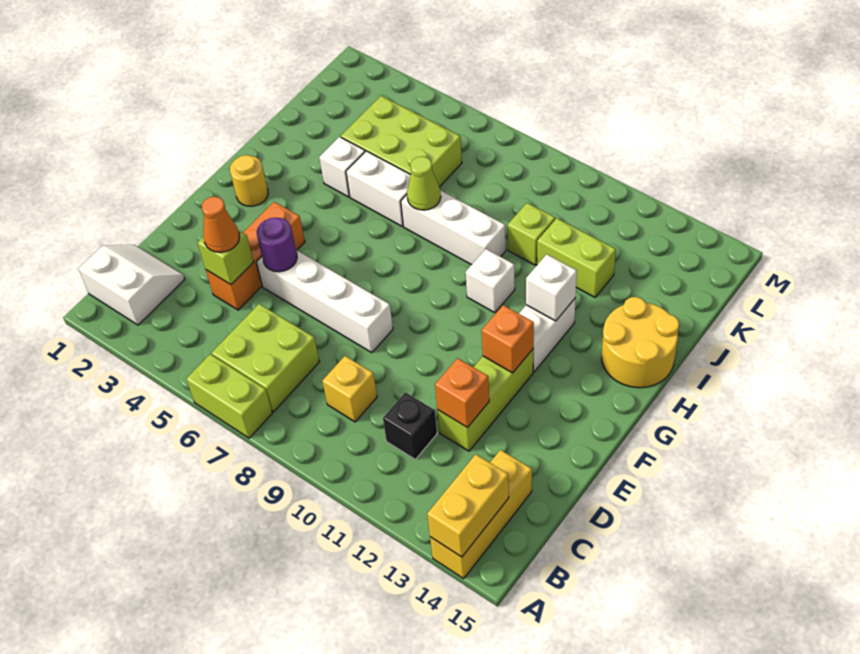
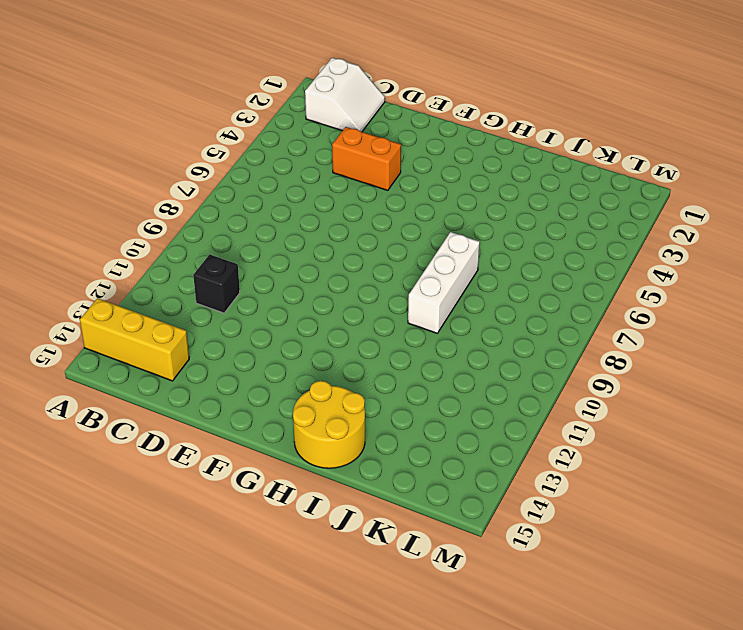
orange 1x2 brick [332,127,401,190] -> orange 1x3 brick [206,202,305,310]
none -> lime 1x2 brick [186,354,272,438]
none -> lime 2x2 brick [212,304,320,412]
none -> yellow 1x1 brick [322,356,377,422]

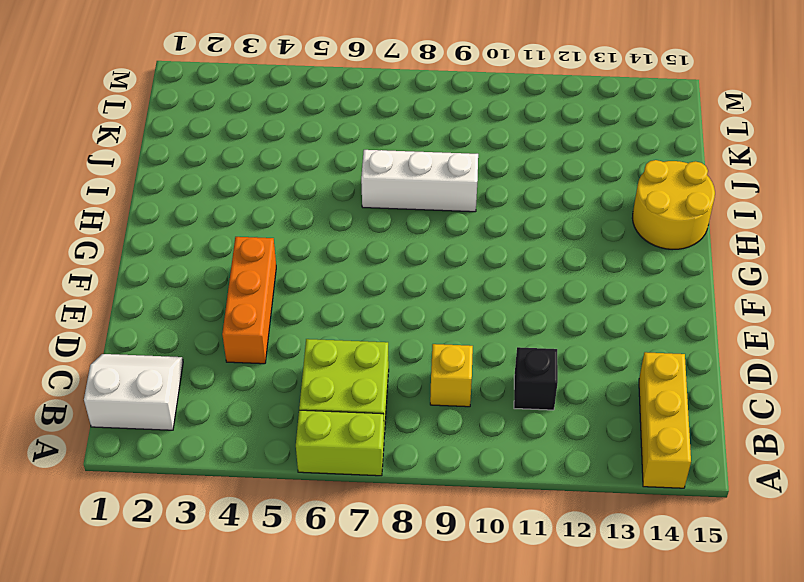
none -> lime 1x3 brick [438,349,533,451]
none -> white 1x4 brick [256,250,393,353]
none -> yellow 1x1 round brick [230,155,268,206]

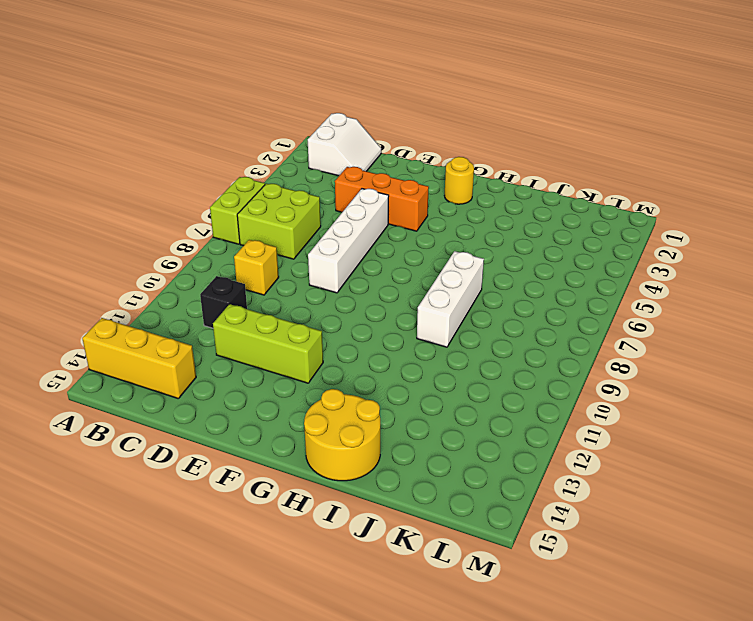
none -> white 1x2 brick [519,298,576,372]
none -> white 1x1 brick [466,249,515,313]
none -> white 1x1 brick [319,137,365,197]

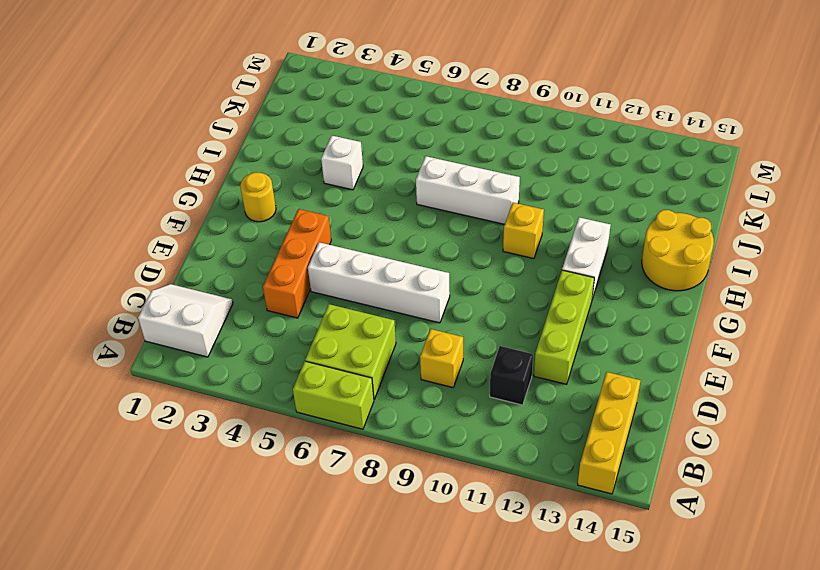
yellow 1x1 brick [503,203,544,259] -> white 1x1 brick [466,249,515,313]
none -> white 1x2 brick [346,151,411,226]
none -> lime 2x3 brick [341,96,462,187]
none -> lime 1x1 brick [508,203,555,265]

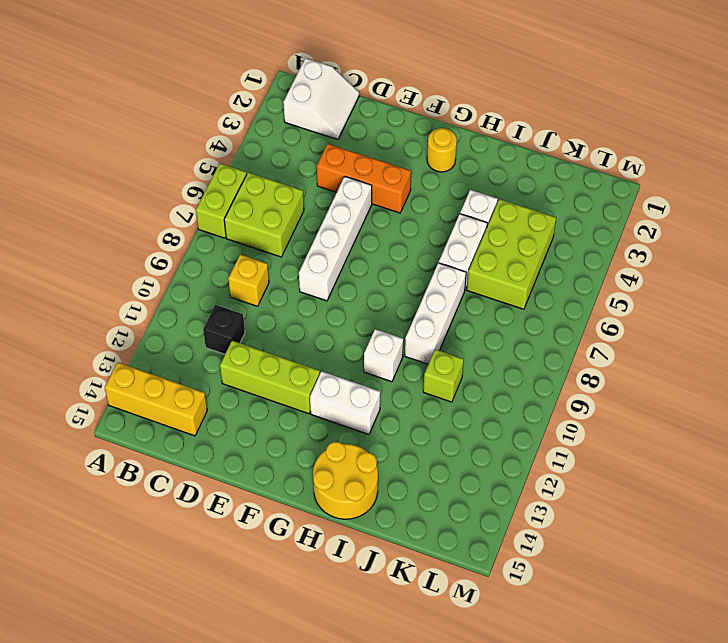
none -> lime 1x2 brick [537,218,616,297]
none -> yellow 1x2 brick [427,454,509,557]
none -> lime 1x1 brick [198,230,254,284]

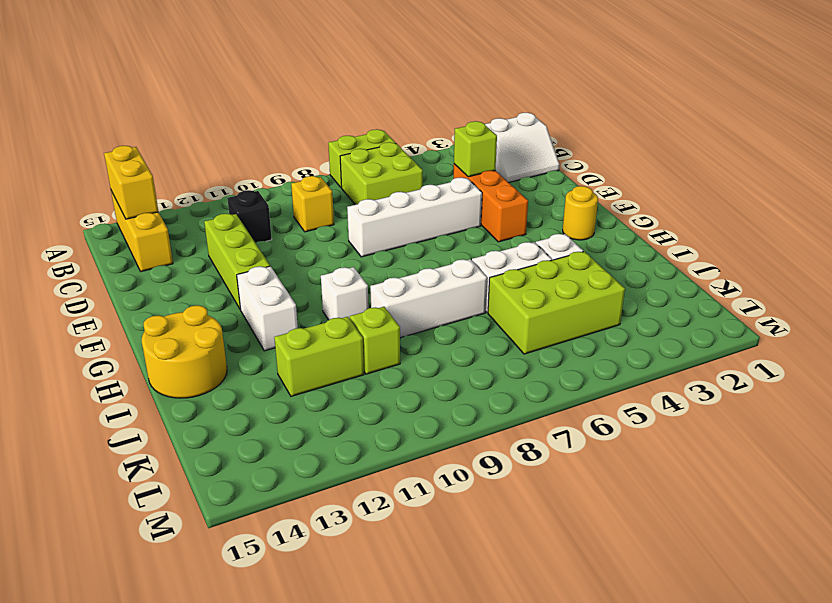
none -> orange 1x1 brick [435,358,489,428]
none -> purple 1x1 round brick [257,218,297,272]
none -> orange 1x1 brick [482,305,534,373]

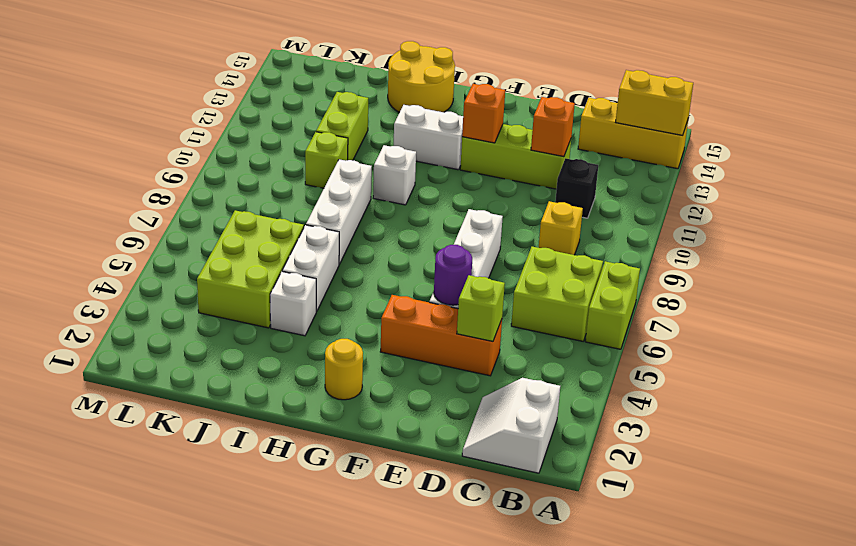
none -> white 1x1 brick [526,254,577,321]
none -> lime 1x1 cone [407,156,441,210]
none -> orange 1x1 cone [202,197,240,252]

